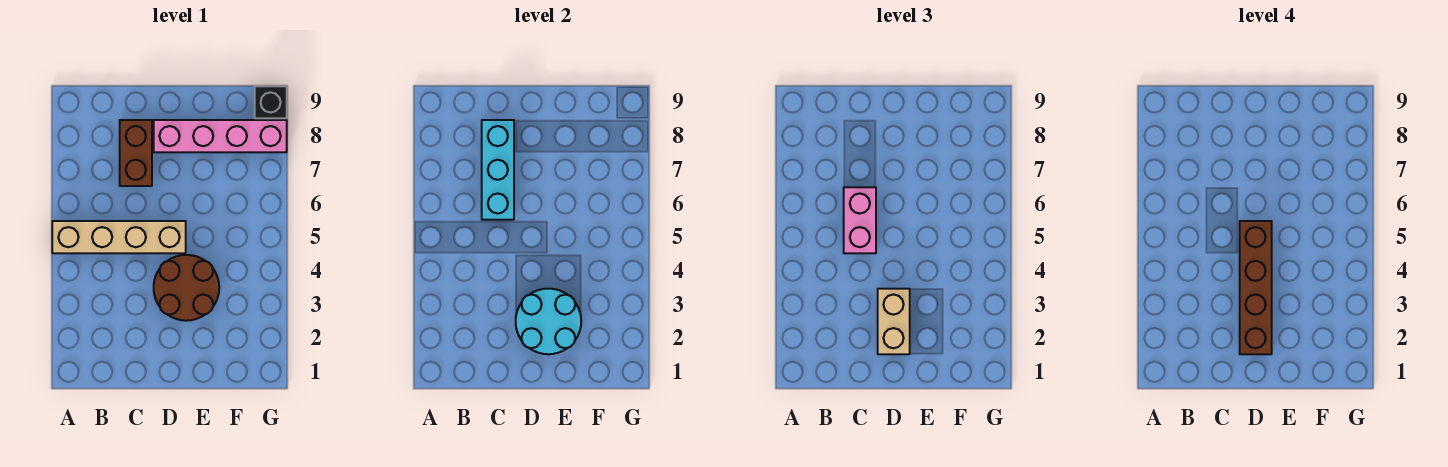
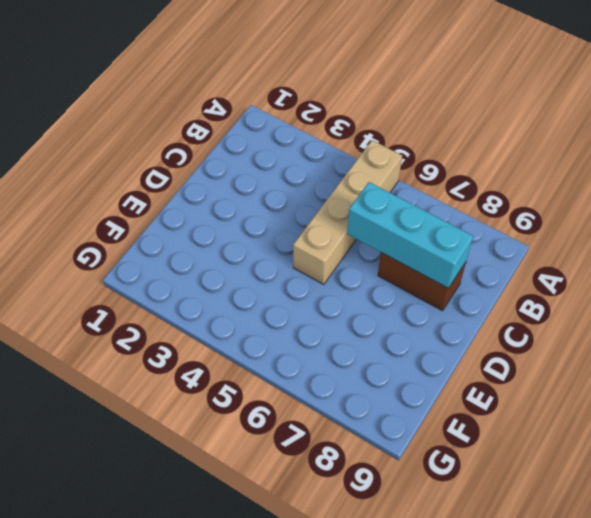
none -> brown 2x2 round brick [154,255,219,321]
none -> pink 1x4 brick [154,120,287,152]

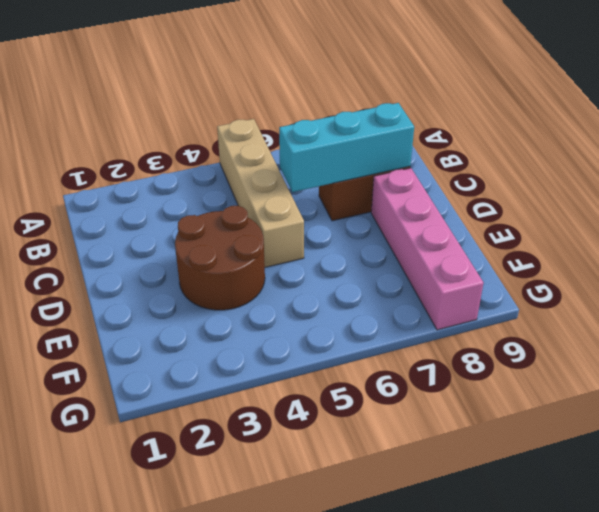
none -> black 1x1 brick [255,86,287,118]
none -> cyan 2x2 round brick [516,289,581,354]

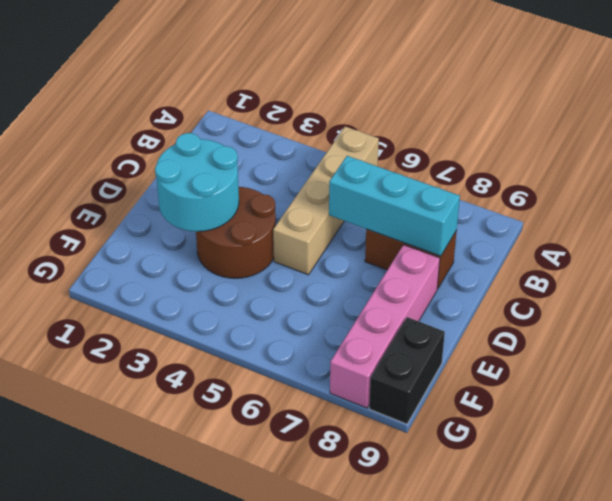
black 1x2 brick [369,317,445,424] -> black 1x1 brick [255,86,287,118]
none -> pink 1x2 brick [844,187,876,253]
none -> tan 1x2 brick [878,289,910,354]

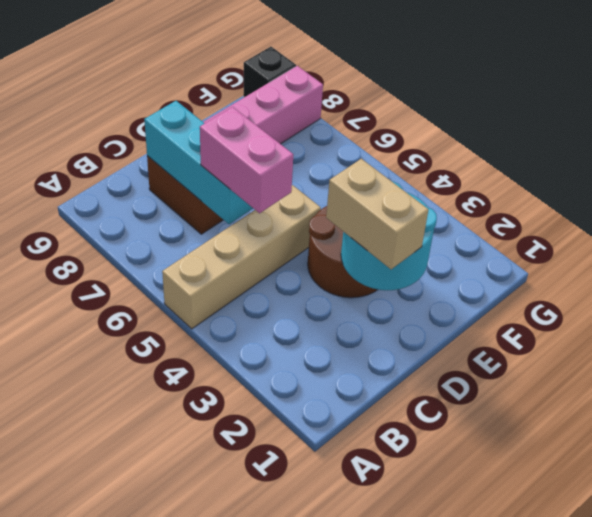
none -> brown 1x4 brick [1240,221,1272,354]

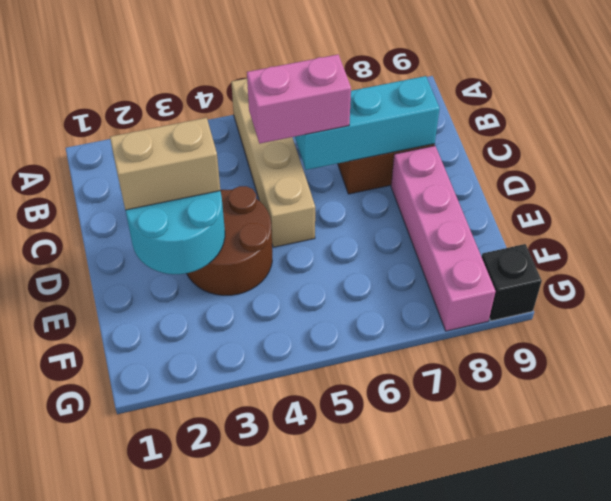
none -> brown 1x4 brick [1240,221,1272,354]

